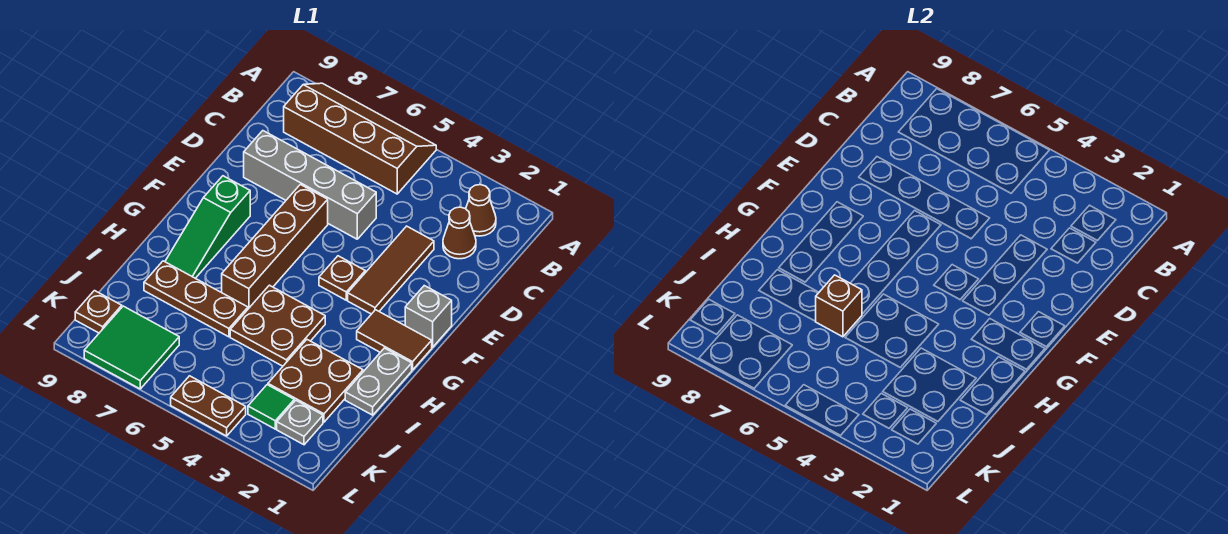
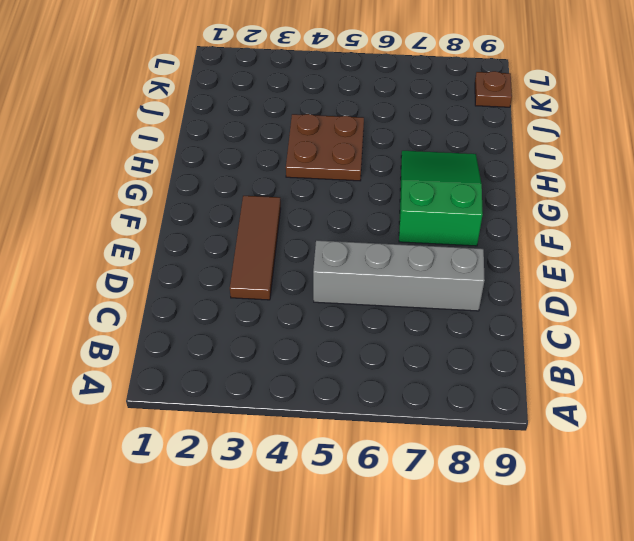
green 2x3 slope [399,151,483,246] -> green 1x3 slope [165,176,250,278]
none -> brown 2x4 slope [284,83,436,194]
none -> brown 1x1 cone [466,185,496,236]
none -> brown 1x1 cone [443,207,476,259]

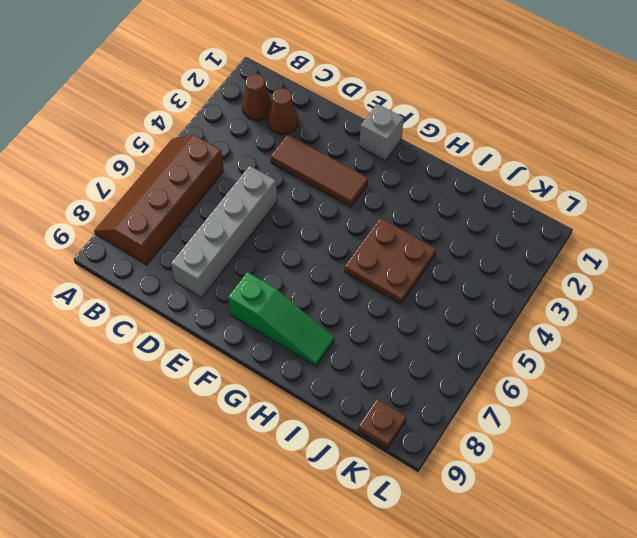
none -> brown 1x4 brick [222,185,328,309]
none -> brown 1x1 plate [319,256,365,300]
none -> brown 1x2 tile [357,310,432,370]

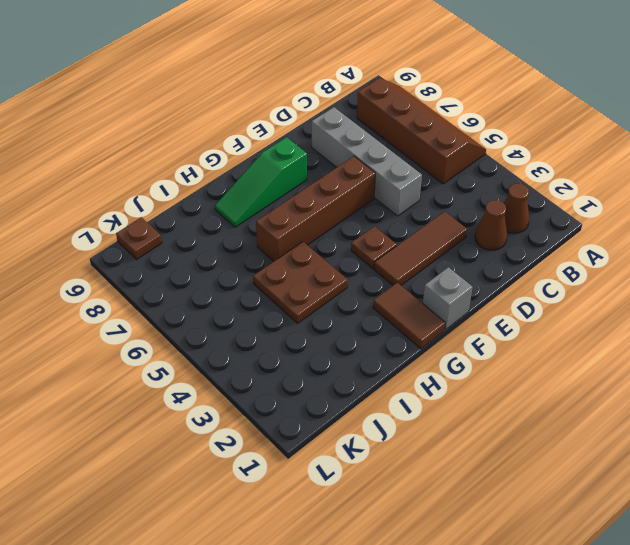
none -> grey 1x2 plate [345,348,412,415]
none -> brown 2x2 plate [268,340,363,422]
none -> brown 1x3 plate [144,261,248,337]

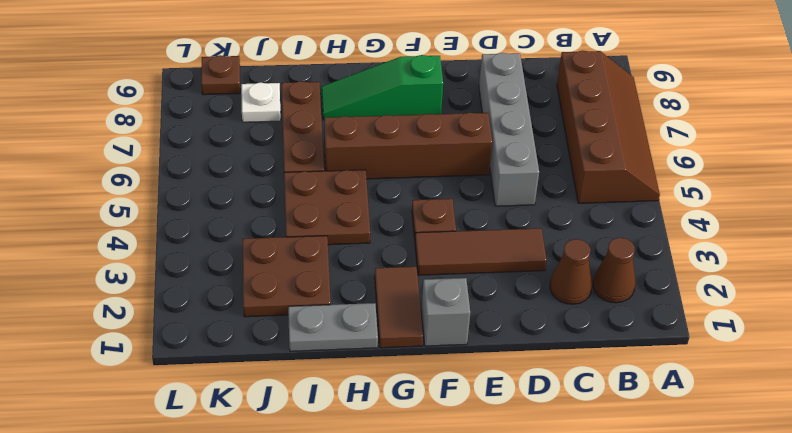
white 1x1 plate [241,82,281,122] -> none
none -> grey 1x1 plate [277,400,323,445]
none -> green 1x1 tile [248,385,294,429]
none -> green 2x2 tile [84,306,179,389]

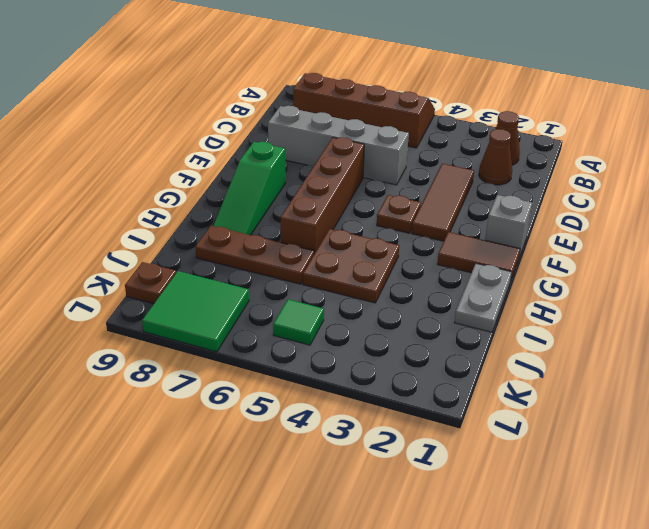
green 1x1 tile [273,299,324,345] -> green 1x1 tile moved to [248,385,294,429]
none -> brown 2x2 plate [268,340,363,422]
none -> grey 1x1 plate [277,400,323,445]
none -> brown 1x2 plate [171,376,246,436]

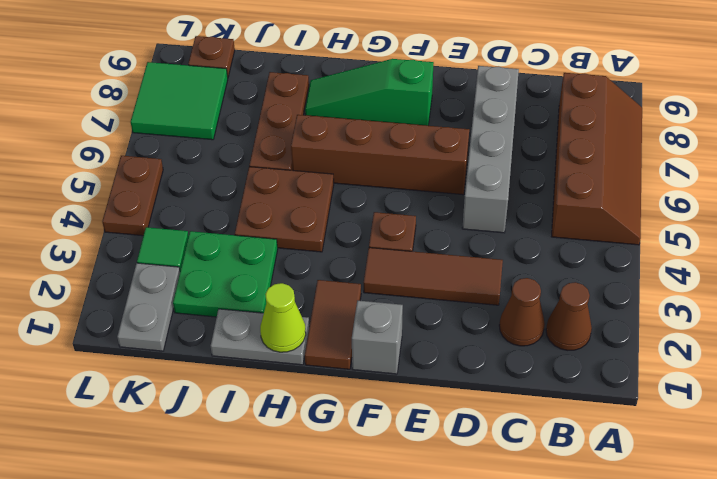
lime 1x1 cone [260,283,306,352] -> none
green 2x2 plate [173,231,278,317] -> brown 2x2 plate [268,340,363,422]
grey 1x2 plate [117,263,180,351] -> grey 1x1 plate [277,400,323,445]
none -> brown 1x1 brick [816,275,862,337]

